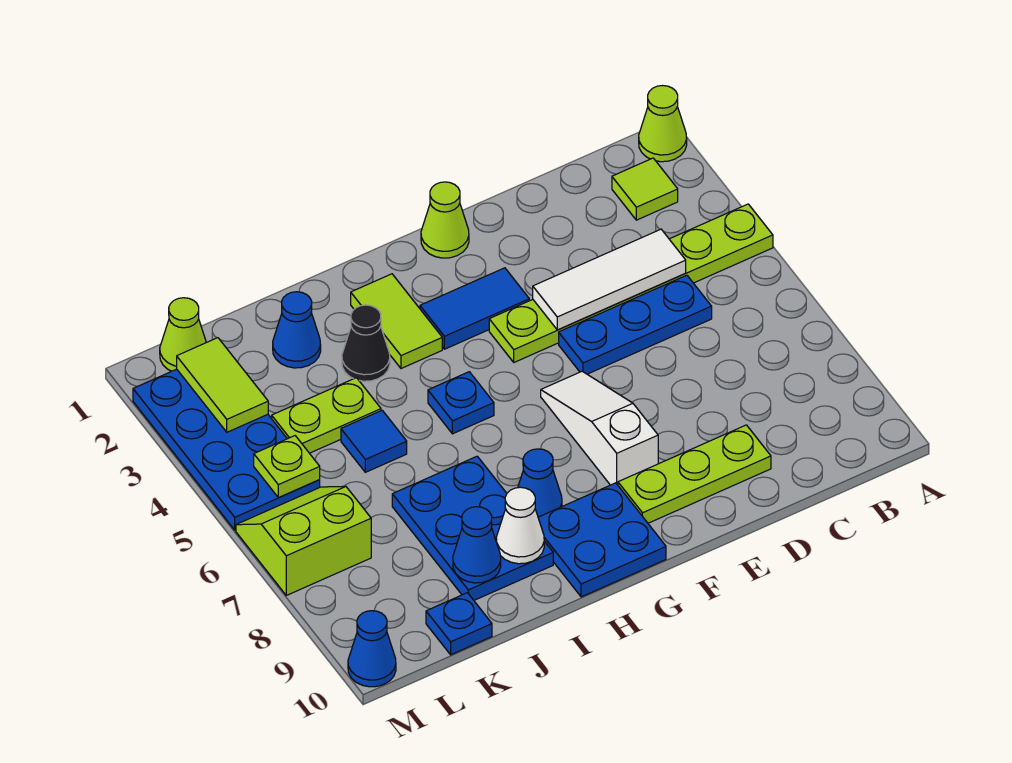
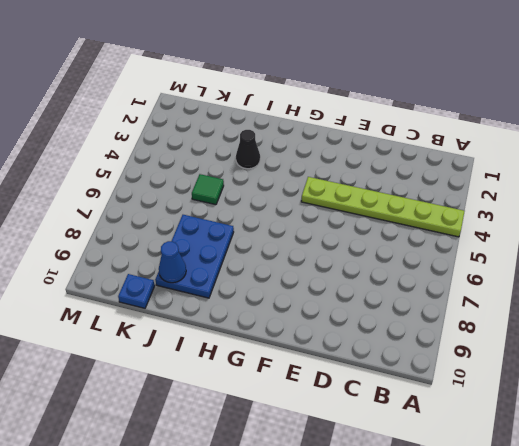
green 1x1 tile [192,174,224,205] -> blue 1x1 tile [341,410,407,472]
none -> lime 1x1 cone [639,86,687,162]
none -> lime 1x1 tile [612,158,678,220]
none -> blue 1x3 plate [559,275,712,374]

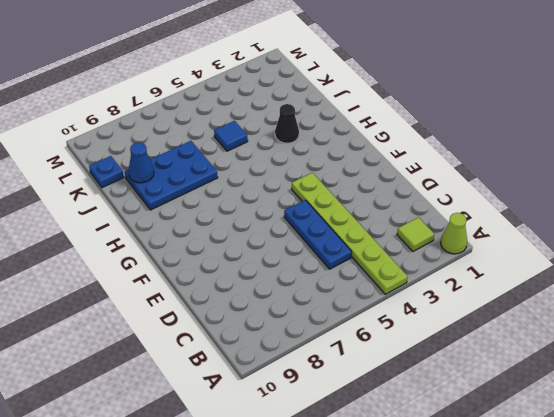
none -> lime 1x3 plate [618,425,771,523]
none -> lime 1x1 cone [421,182,469,258]
none -> blue 1x2 tile [420,268,529,349]

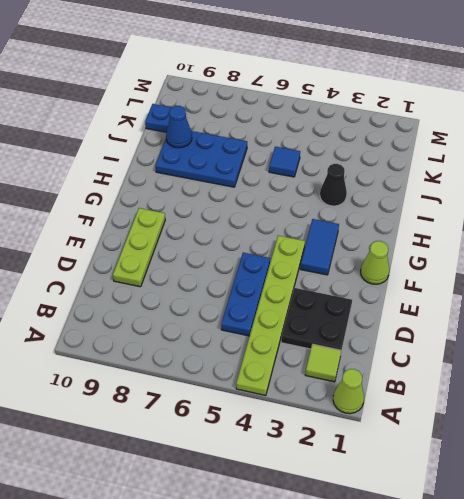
black 2x2 plate [281,288,352,351] -> none
none -> white 1x3 slope [541,371,658,485]
none -> blue 2x2 plate [538,483,666,597]
none -> lime 1x2 tile [351,274,442,368]

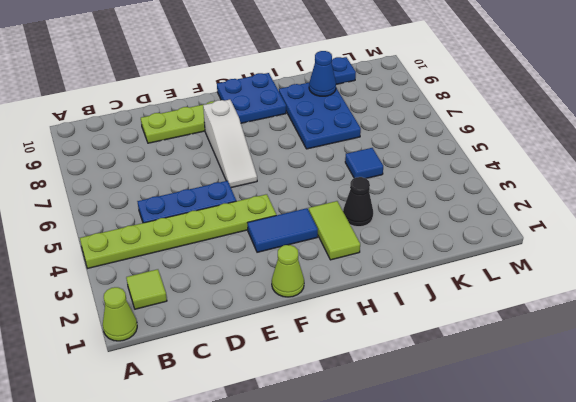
none -> blue 1x1 plate [428,372,494,434]
none -> blue 1x1 cone [518,449,562,517]
none -> blue 1x1 cone [273,292,321,368]

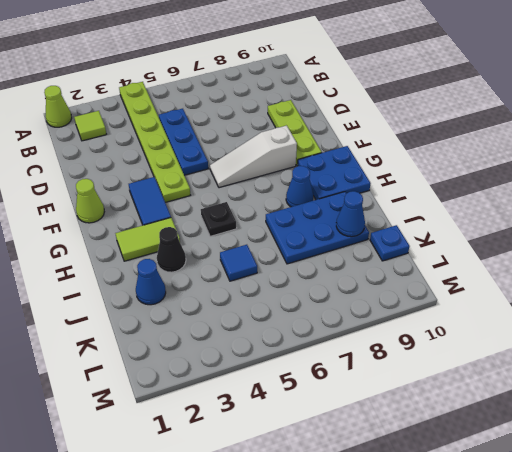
black 1x1 plate [201,202,237,236] -> blue 1x1 plate [428,372,494,434]
none -> lime 1x2 plate [272,378,381,453]
none -> lime 1x1 cone [160,298,206,371]
none -> blue 2x4 plate [133,369,320,530]

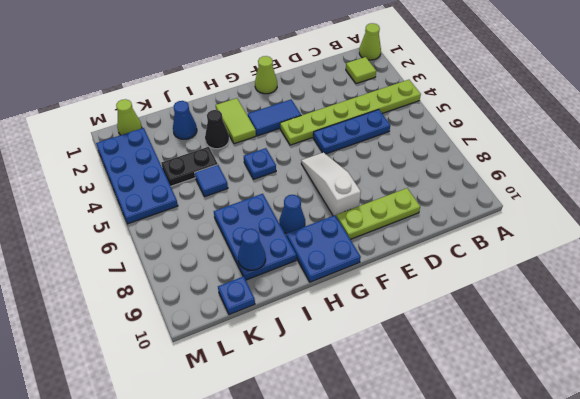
black 1x2 plate [161,146,218,186] -> lime 1x2 plate [272,378,381,453]
none -> lime 2x2 slope [236,486,371,595]
none -> blue 1x1 cone [348,611,396,687]
none -> white 1x3 tile [533,229,686,330]

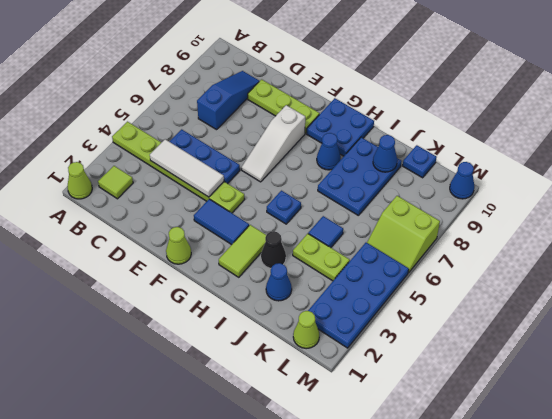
blue 1x3 slope [197,71,259,130] -> none
none -> white 1x1 cone [496,487,544,564]
none -> lime 1x2 tile [177,338,268,432]
none -> lime 1x1 plate [254,436,320,498]

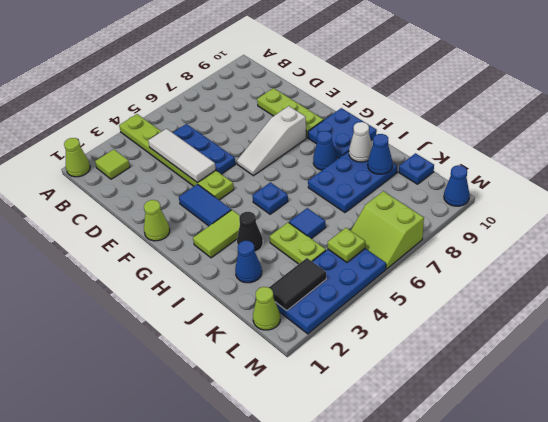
black 1x2 tile [269,258,326,311] -> lime 1x2 tile [177,338,268,432]

